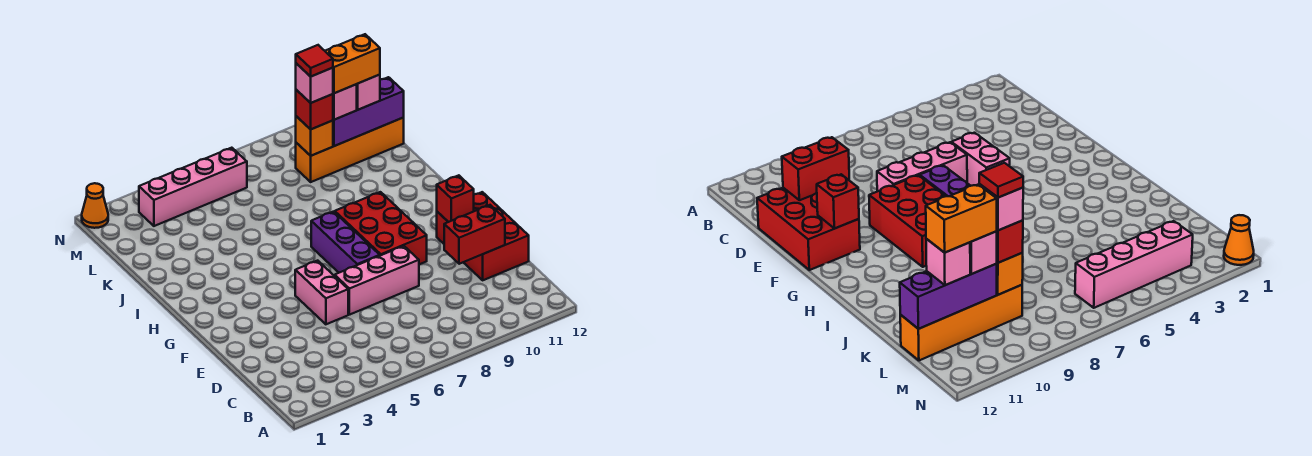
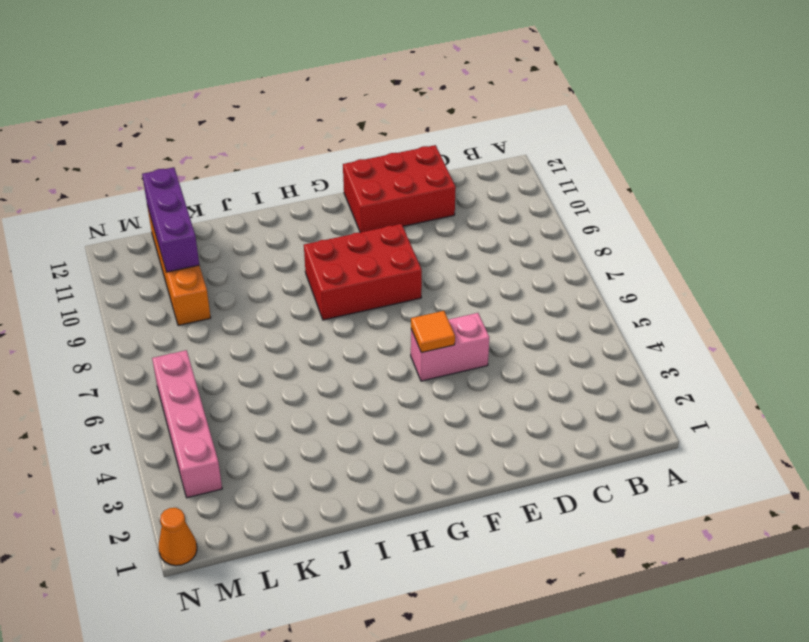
orange 1x1 tile [411,311,455,353] -> none
none -> pink 1x3 brick [335,246,419,315]
none -> purple 1x3 brick [311,212,380,273]
none -> red 1x2 brick [444,205,505,264]

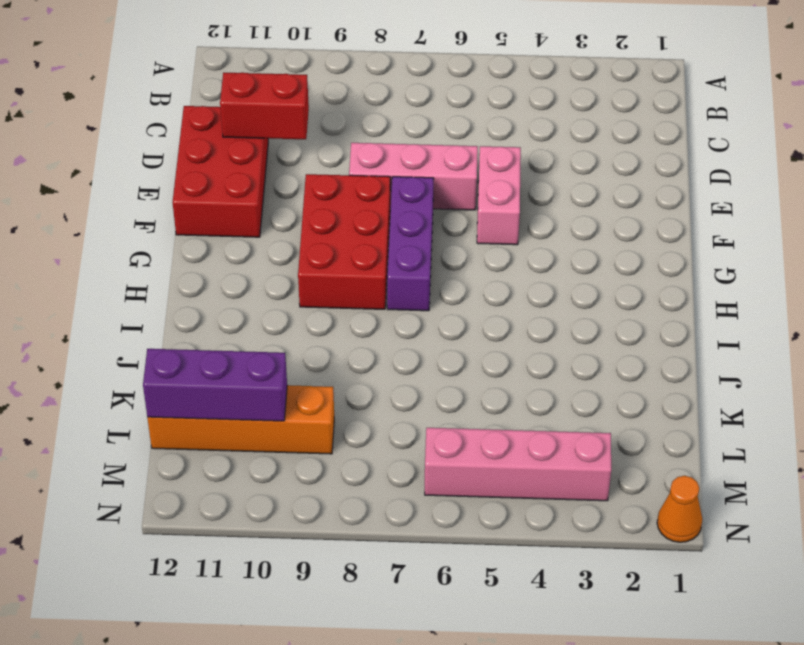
none -> red 1x1 brick [437,175,474,222]
none -> orange 1x1 brick [296,116,333,156]
none -> red 1x1 brick [296,90,333,129]

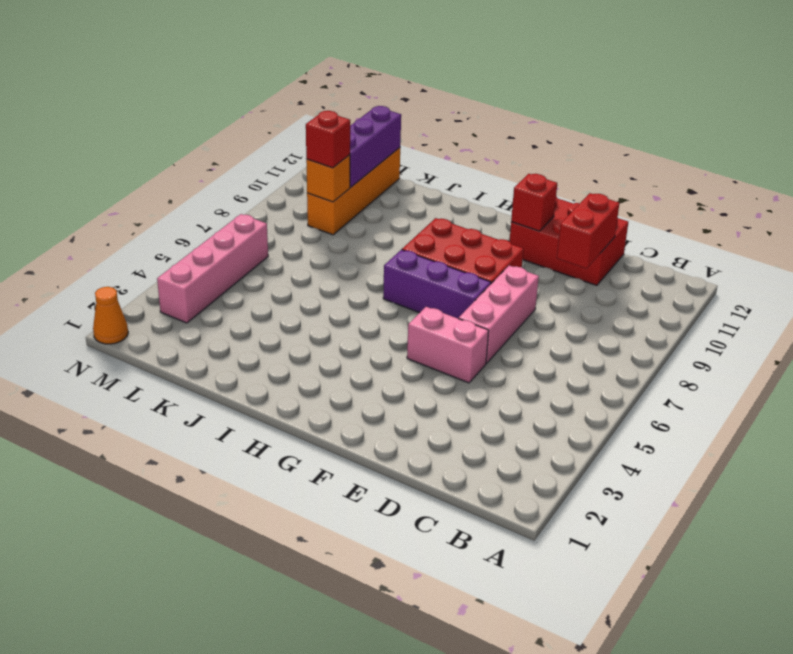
none -> pink 1x1 brick [333,84,357,120]
none -> pink 1x1 brick [357,75,380,110]
none -> pink 1x1 brick [296,63,333,103]

